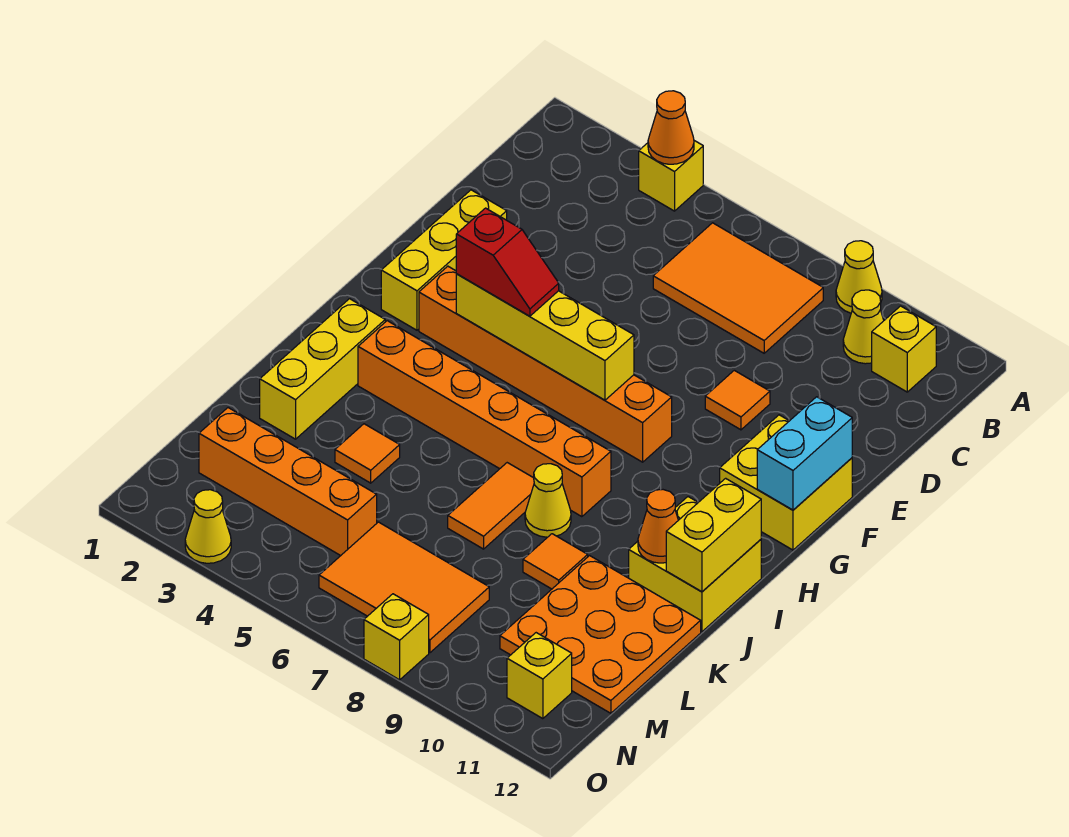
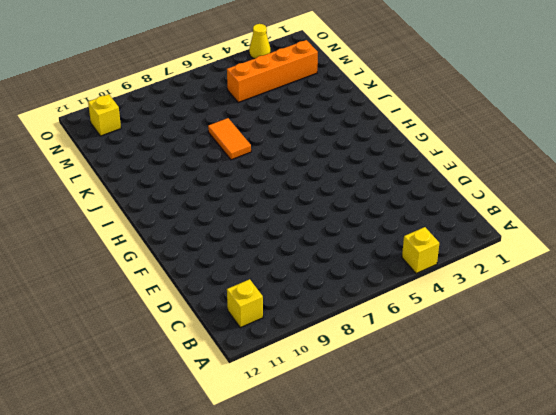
none -> yellow 1x1 cone [836,241,882,313]
none -> orange 2x3 tile [653,223,823,353]
none -> yellow 1x1 cone [843,290,884,364]

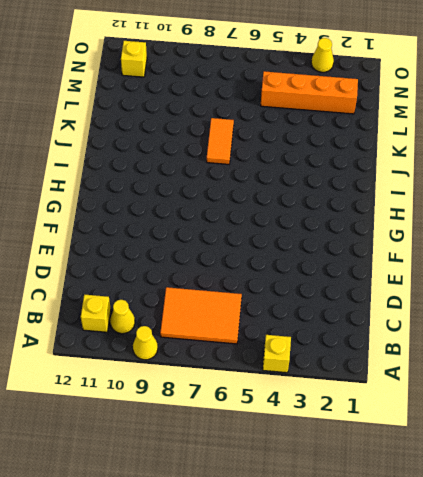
none -> yellow 1x3 brick [381,190,507,330]
none -> orange 1x1 tile [705,370,770,430]
none -> yellow 2x2 brick [720,415,852,550]

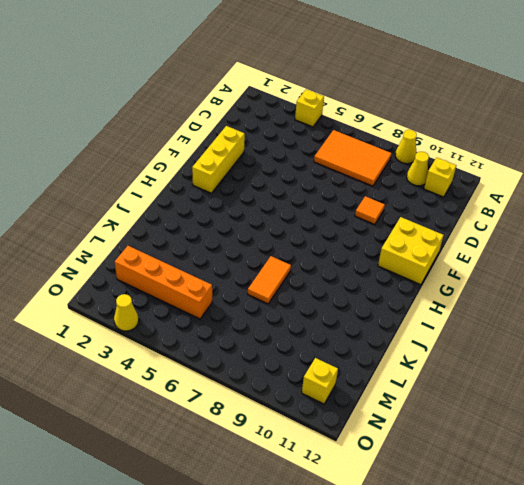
none -> orange 1x6 brick [419,266,672,462]
none -> yellow 1x3 brick [260,299,385,439]
none -> orange 1x6 brick [358,321,611,517]

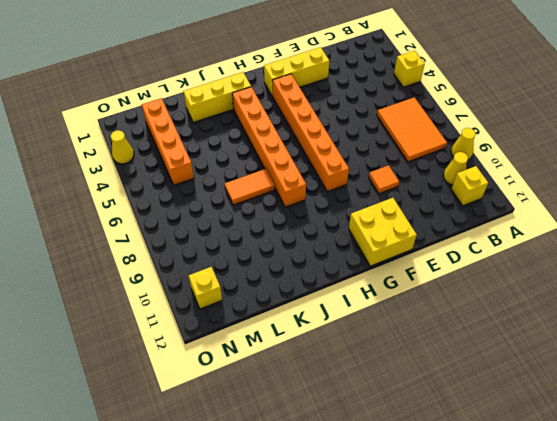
none -> yellow 2x2 brick [629,497,761,632]
none -> yellow 1x1 cone [525,464,571,537]
none -> orange 1x1 tile [335,424,400,483]

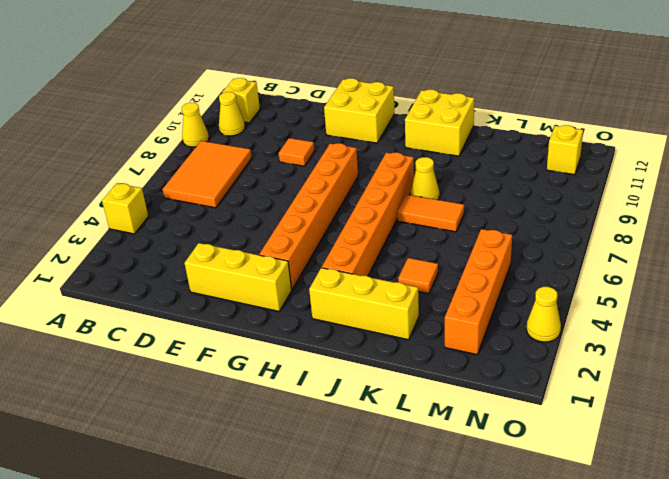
none -> orange 1x1 tile [523,534,588,589]
none -> orange 3x3 plate [500,556,701,713]
none -> orange 2x3 tile [319,522,489,653]

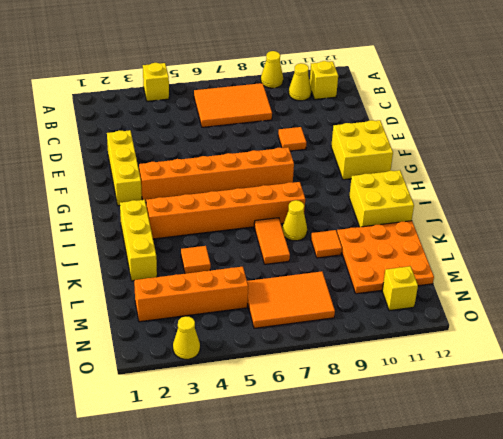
none -> yellow 1x1 brick [364,594,429,680]
none -> orange 1x1 cone [648,91,694,164]
none -> cyan 1x2 brick [757,397,852,510]

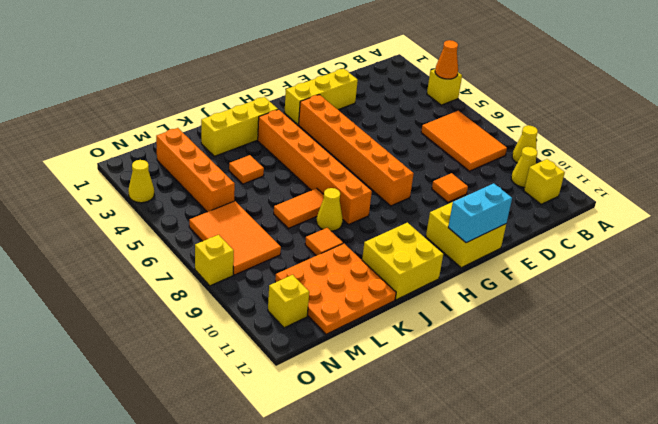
none -> yellow 1x4 brick [456,274,634,400]
none -> yellow 1x2 brick [666,478,761,592]
none -> orange 1x1 cone [638,490,678,563]

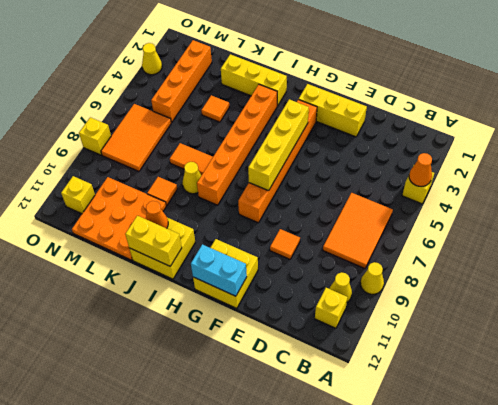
none -> red 1x2 slope [456,208,559,316]

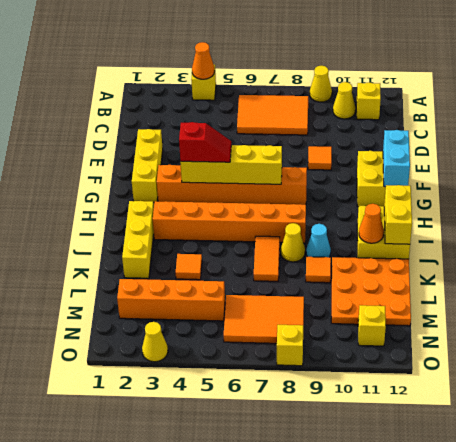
cyan 1x1 cone [306,224,331,257] -> none

